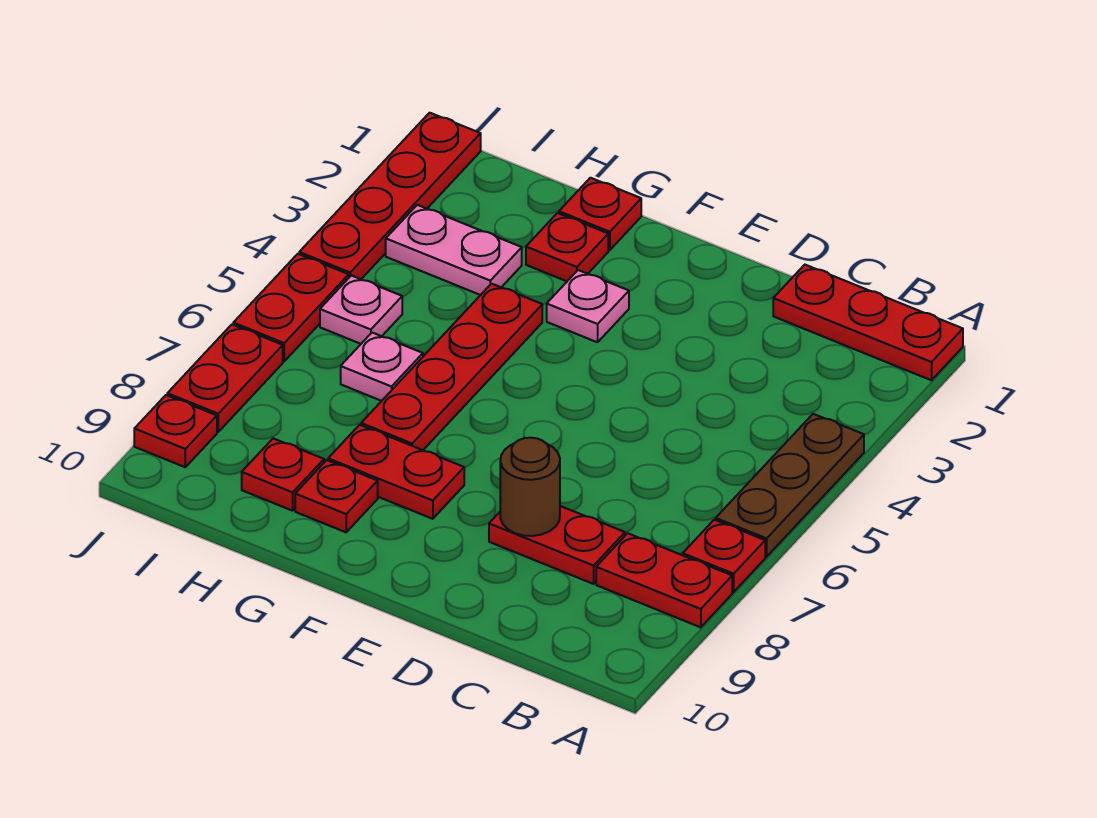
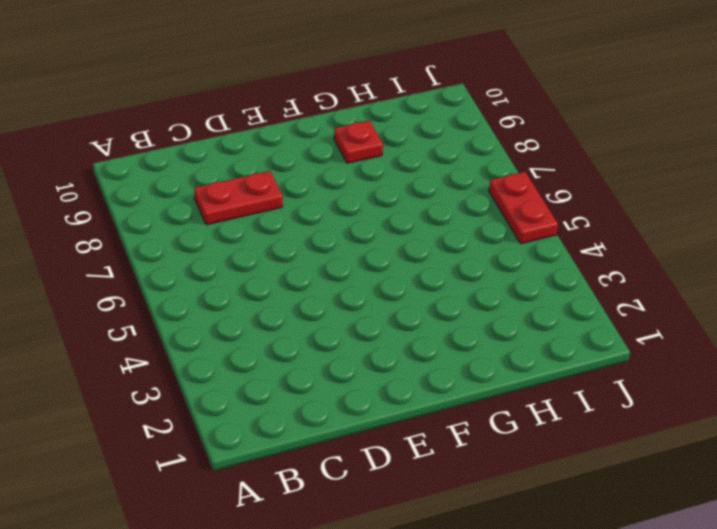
none -> red 1x3 plate [773,265,963,380]
none -> brown 1x3 plate [716,414,864,557]
none -> red 1x1 plate [683,520,765,592]

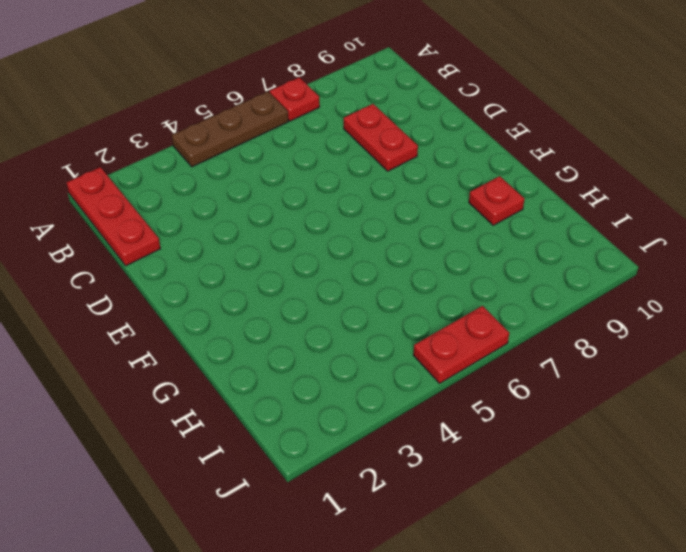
none -> red 1x2 plate [596,533,732,627]
none -> pink 1x1 plate [547,270,629,342]
none -> red 1x2 plate [328,425,464,519]

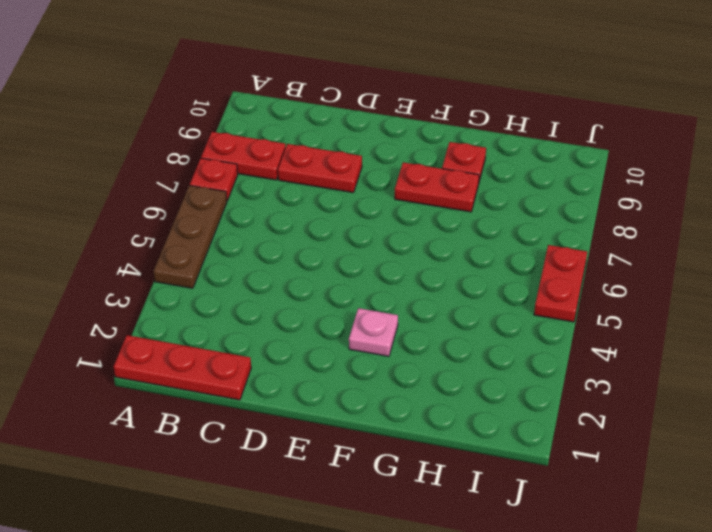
none -> red 1x1 plate [559,178,641,250]
none -> red 1x1 plate [526,213,608,281]
none -> red 1x4 plate [361,284,542,450]

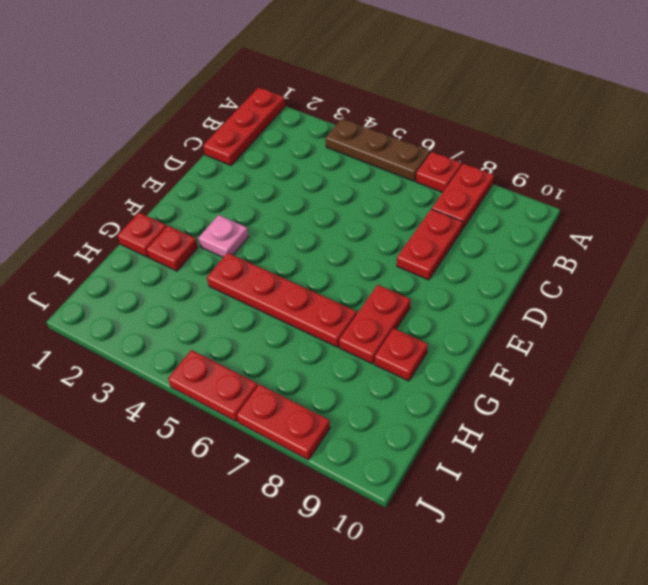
none -> pink 1x2 plate [386,205,522,295]
none -> pink 1x1 plate [341,333,423,401]
none -> red 1x1 plate [242,438,324,511]

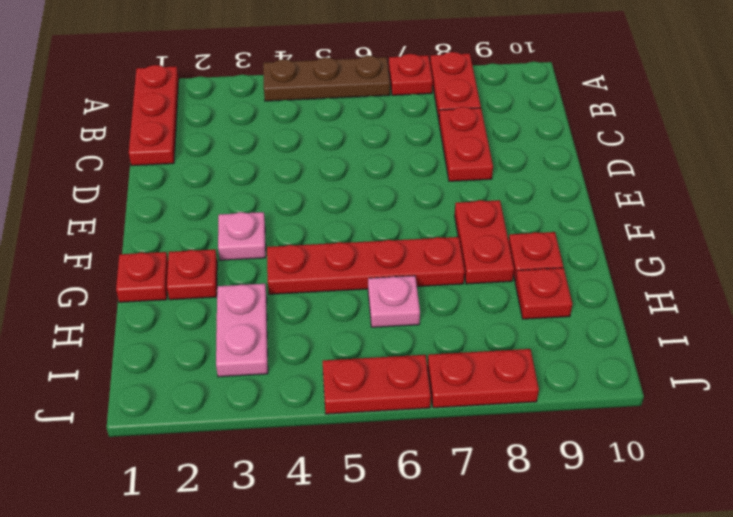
none -> pink 1x1 plate [320,276,402,344]
none -> red 1x4 plate [299,113,481,279]
none -> red 1x1 plate [134,395,217,467]

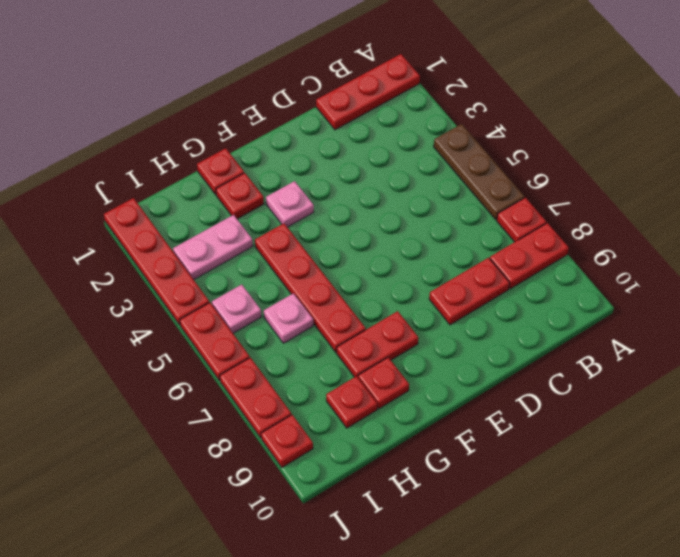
none -> brown 1x1 round brick [500,438,560,536]

